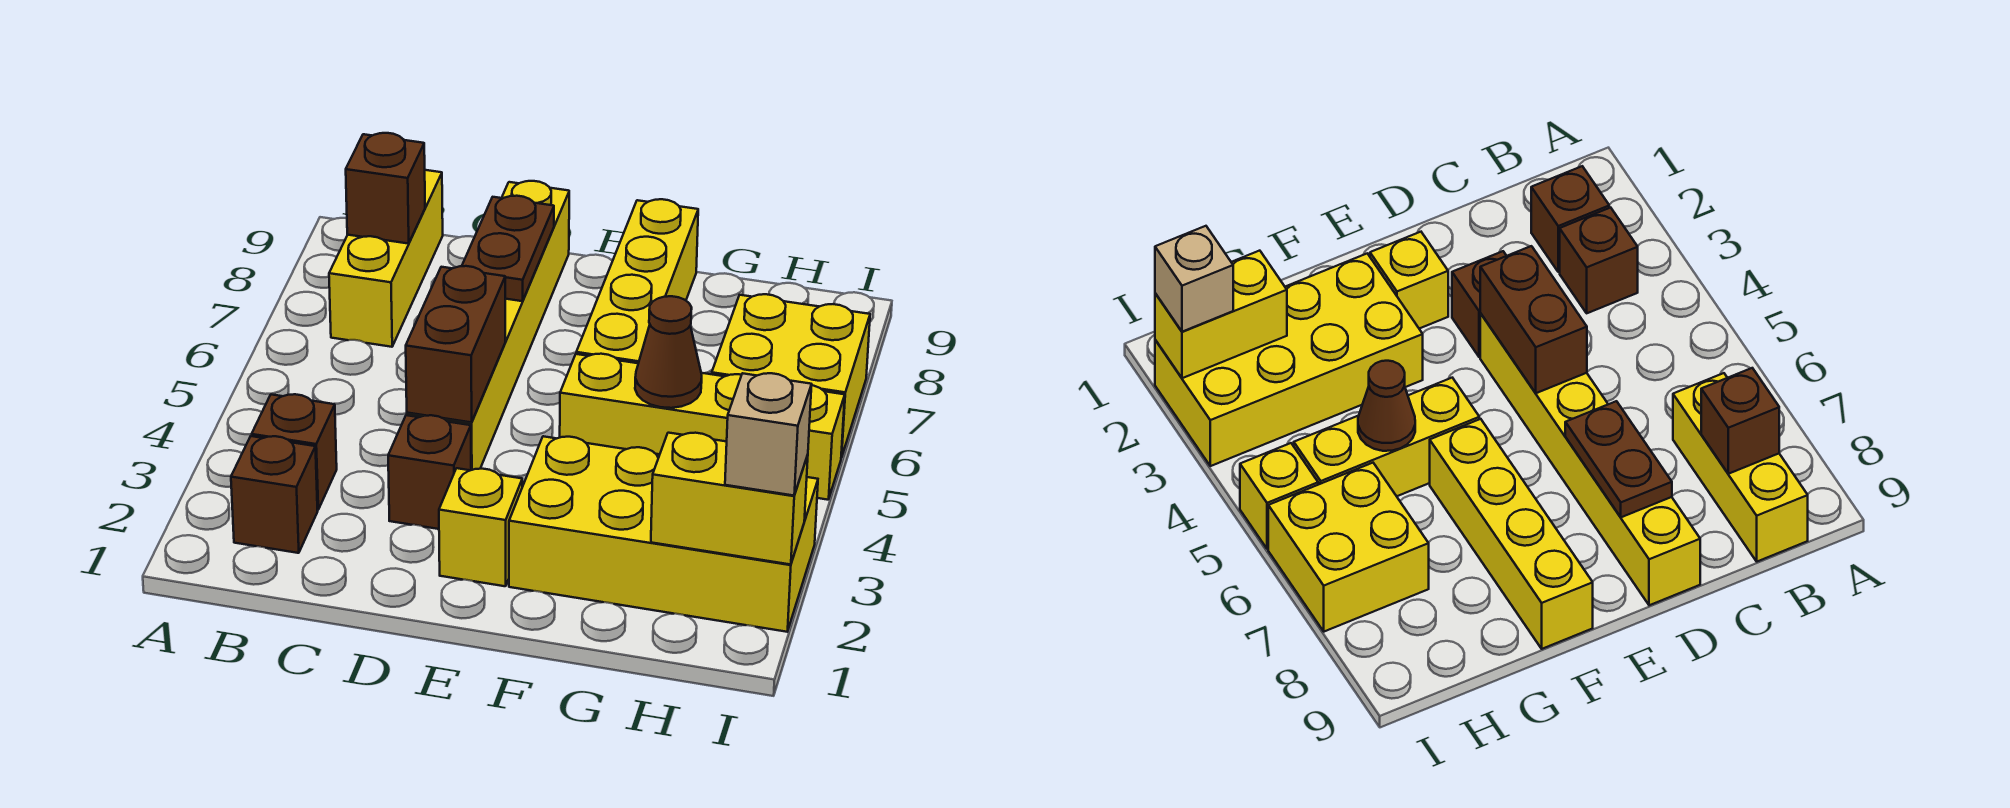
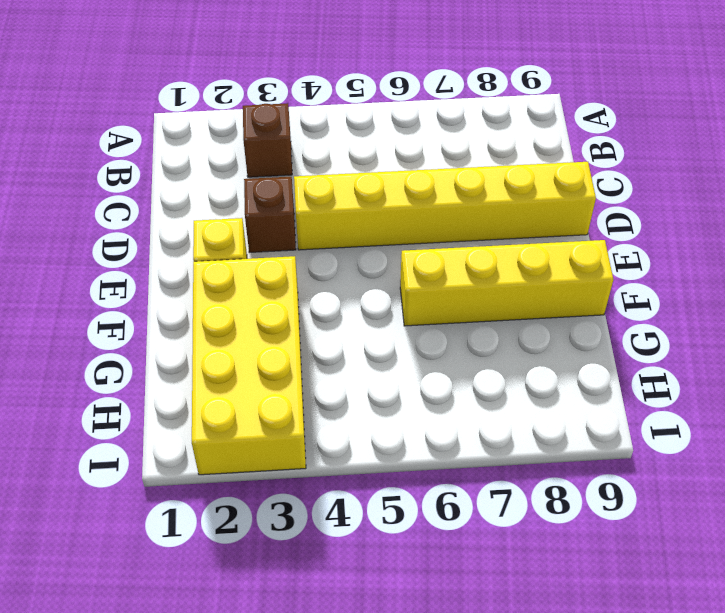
none -> brown 1x1 brick [231,436,318,553]
none -> yellow 1x3 brick [329,170,443,347]
none -> yellow 1x3 brick [560,354,741,454]

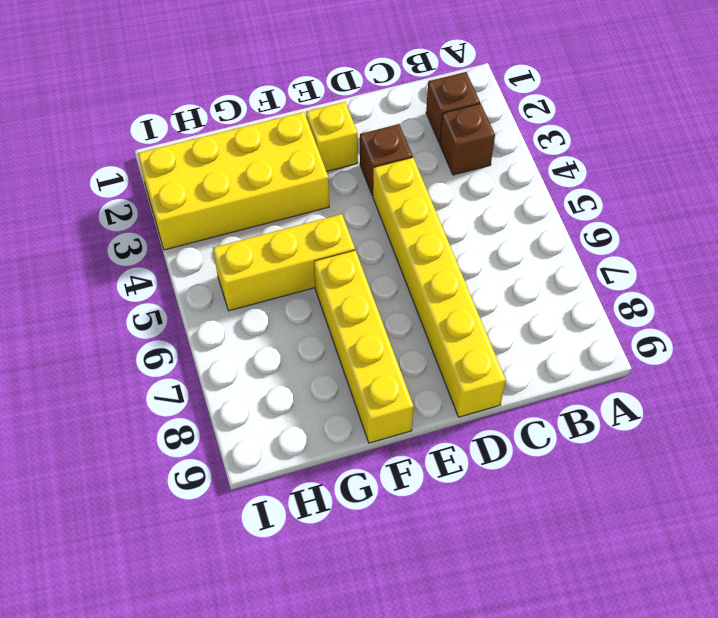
none -> yellow 1x3 brick [329,170,443,347]
none -> yellow 2x2 brick [712,294,870,457]
none -> yellow 1x1 brick [807,385,845,500]

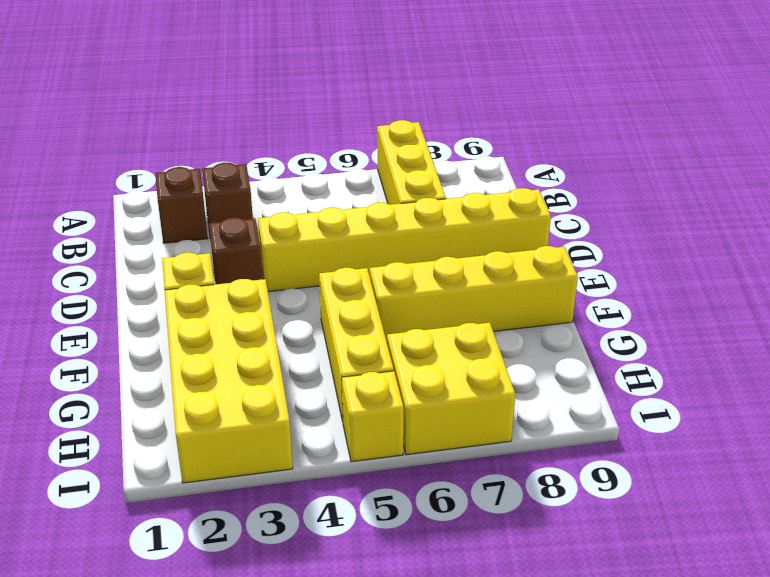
yellow 1x3 brick [377,120,446,205] -> yellow 1x3 brick turned to [329,170,443,347]
none -> brown 1x1 brick [346,133,425,244]
none -> brown 1x2 brick [406,266,505,422]
none -> brown 1x2 plate [462,196,554,301]

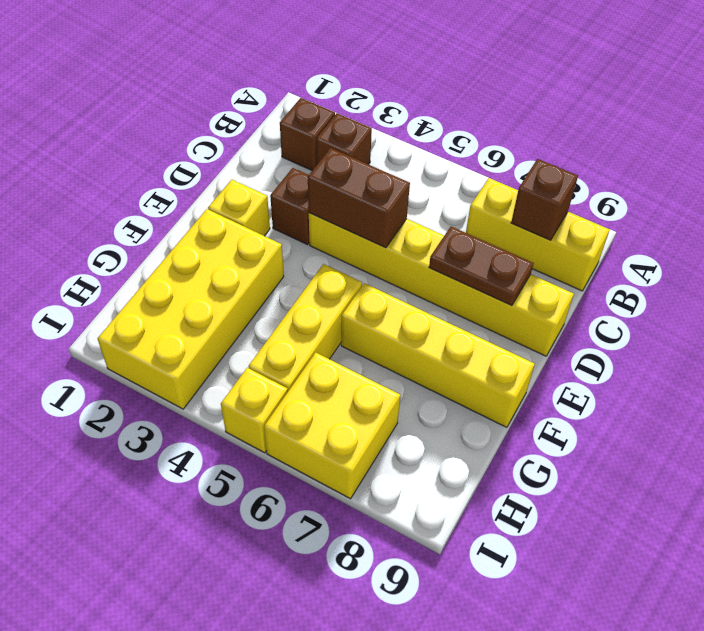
none -> brown 1x1 cone [635,296,702,408]
none -> yellow 1x2 brick [651,433,808,565]
none -> tan 1x1 brick [725,373,812,496]

